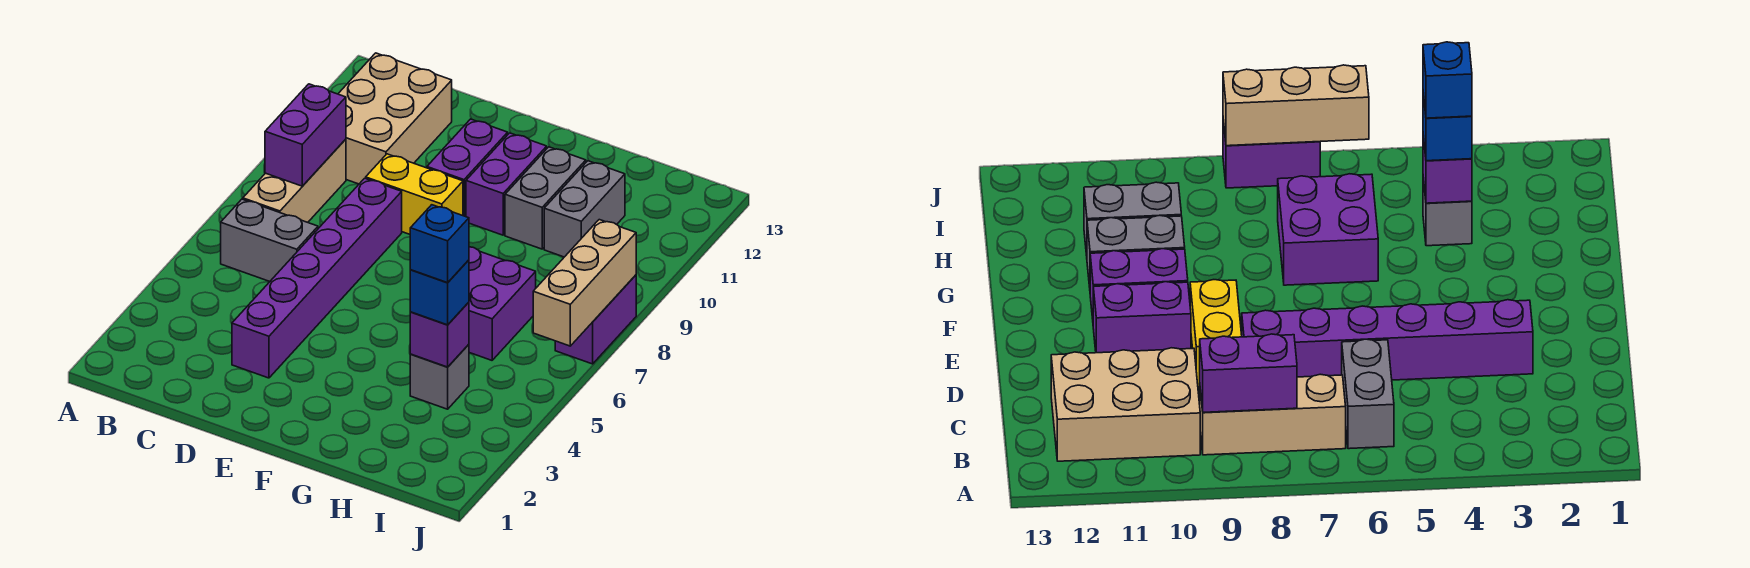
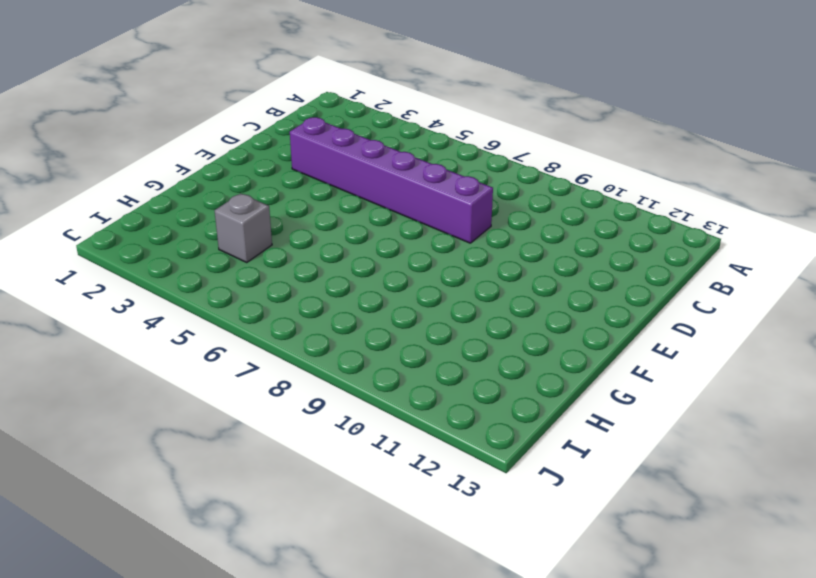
none -> grey 1x2 brick [221,199,318,281]
none -> tan 1x3 brick [243,139,346,222]
none -> tan 2x3 brick [338,53,452,184]

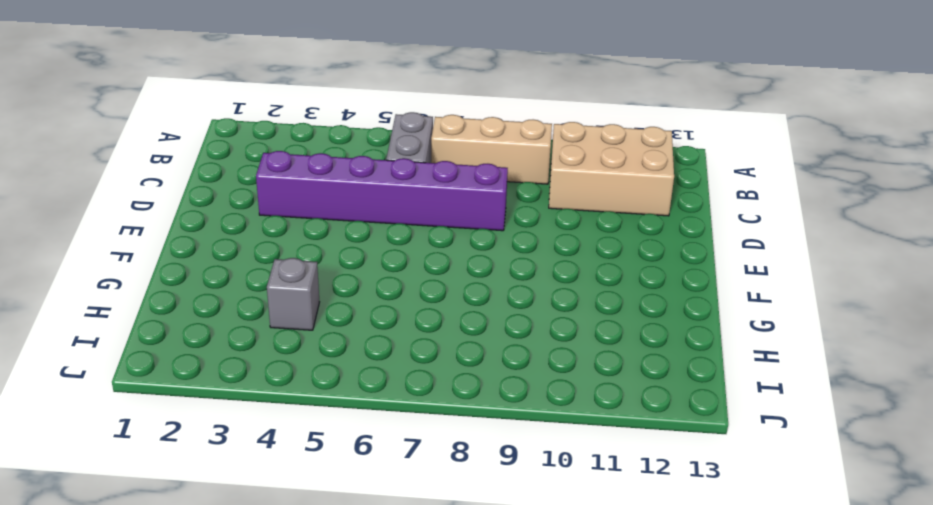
none -> yellow 1x2 brick [366,154,463,234]
none -> purple 1x2 brick [427,119,508,217]
none -> purple 1x2 brick [466,133,547,235]

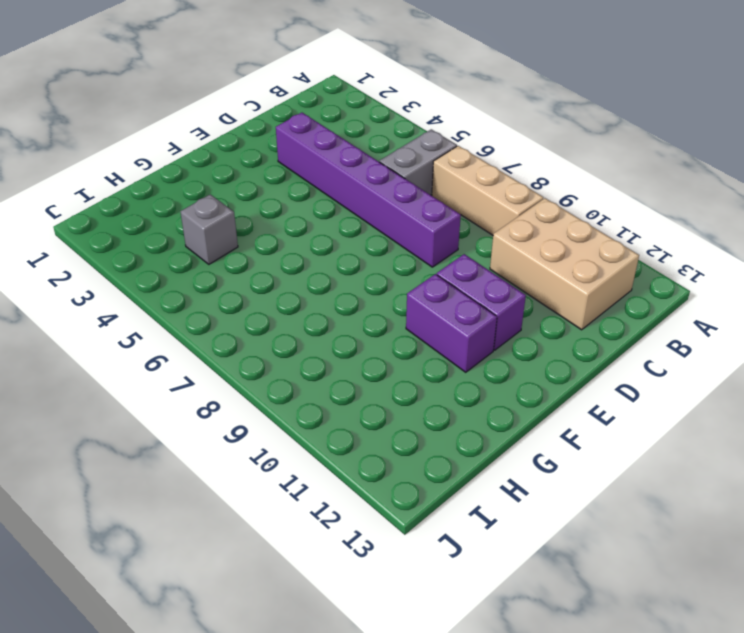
none -> yellow 1x2 brick [366,154,463,234]
none -> purple 2x2 brick [469,247,536,360]
none -> grey 1x2 brick [505,147,586,249]

